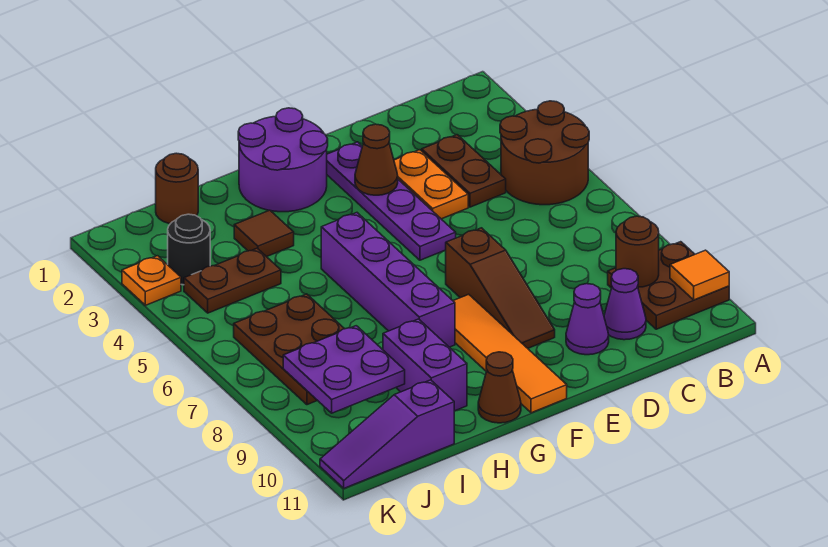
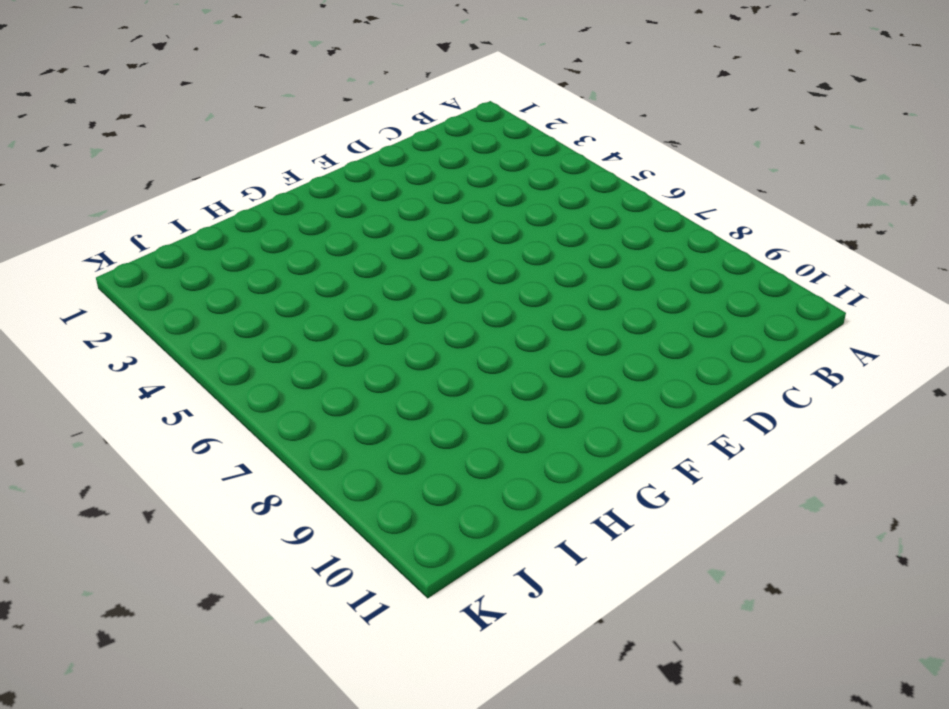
none -> brown 2x2 round brick [500,101,589,205]
none -> brown 2x2 plate [608,242,729,329]
none -> brown 1x2 plate [422,135,506,207]

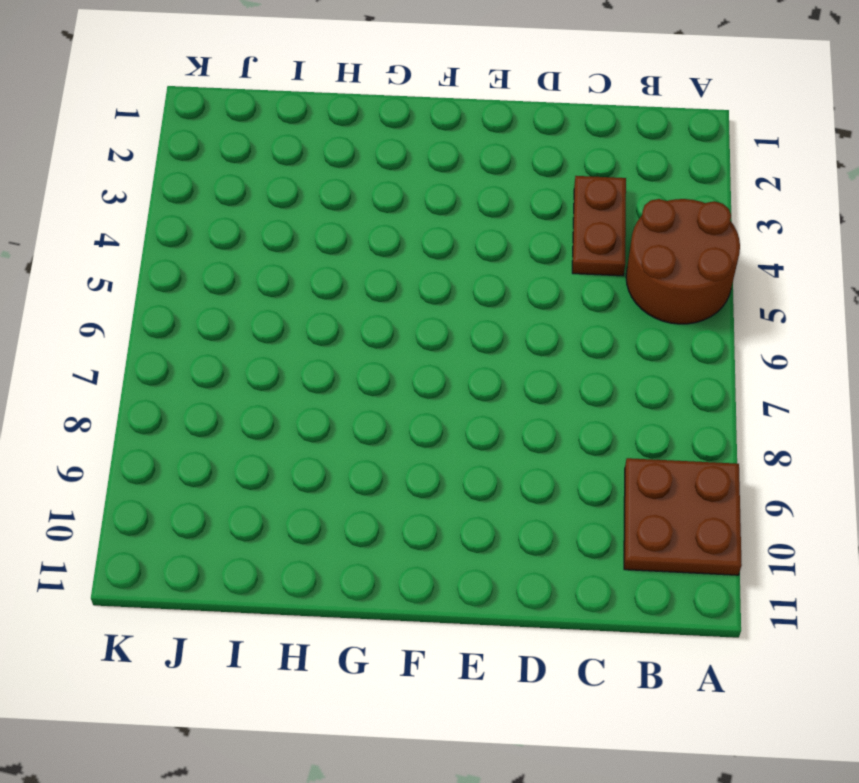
none -> purple 1x1 cone [604,269,646,340]
none -> orange 1x2 plate [394,150,468,219]
none -> purple 1x1 cone [566,284,609,355]

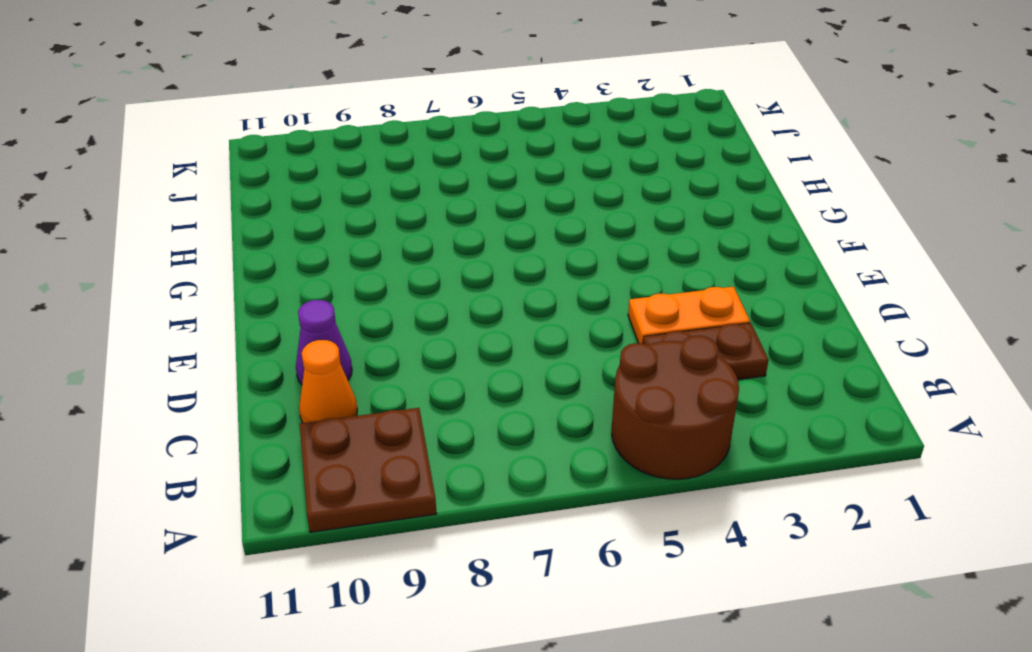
orange 1x1 cone [299,340,357,423] -> purple 1x1 cone [604,269,646,340]
none -> purple 1x4 plate [327,142,456,260]
none -> brown 1x3 slope [446,228,555,348]
none -> purple 2x2 round brick [238,108,328,212]

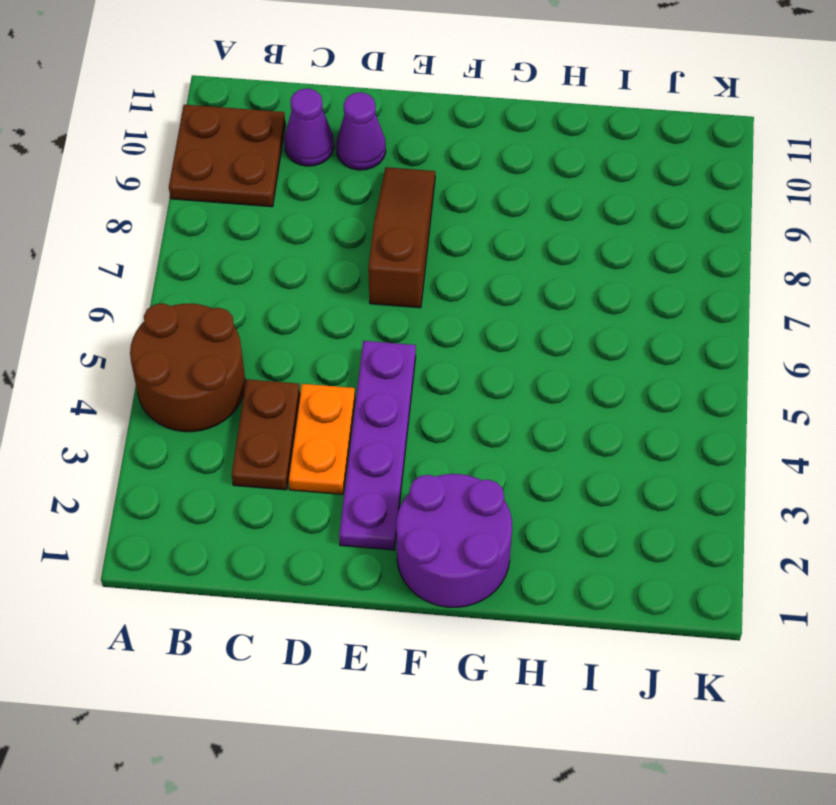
none -> orange 1x4 tile [453,294,567,413]
none -> purple 1x4 brick [321,213,455,347]
none -> brown 1x1 cone [478,352,521,423]

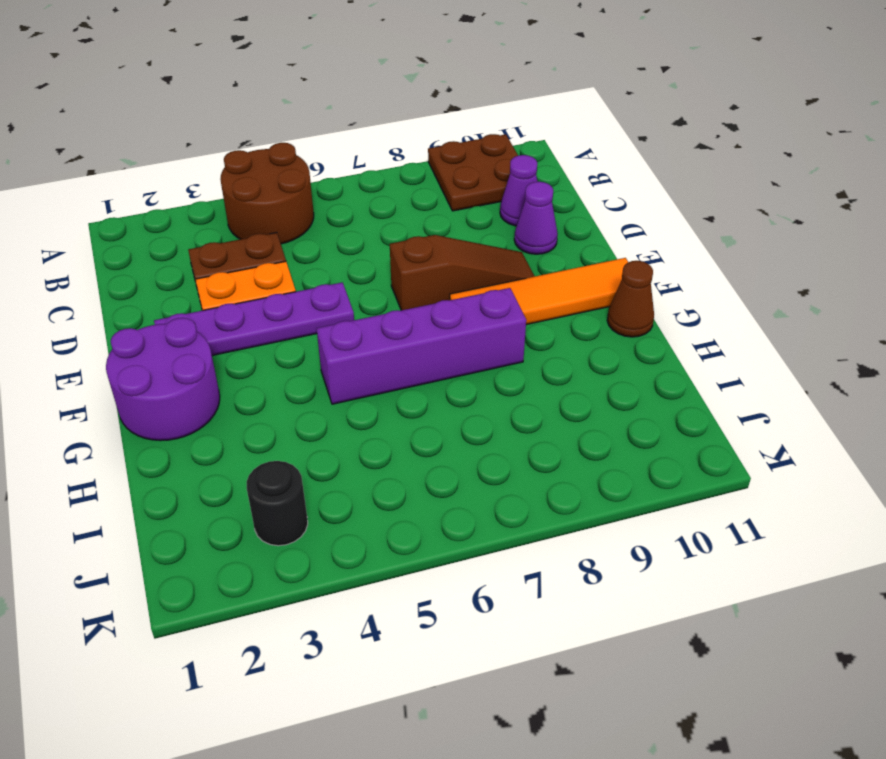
none -> brown 1x1 tile [234,210,294,257]
none -> purple 1x2 brick [383,319,467,411]
none -> brown 1x1 round brick [156,153,198,224]

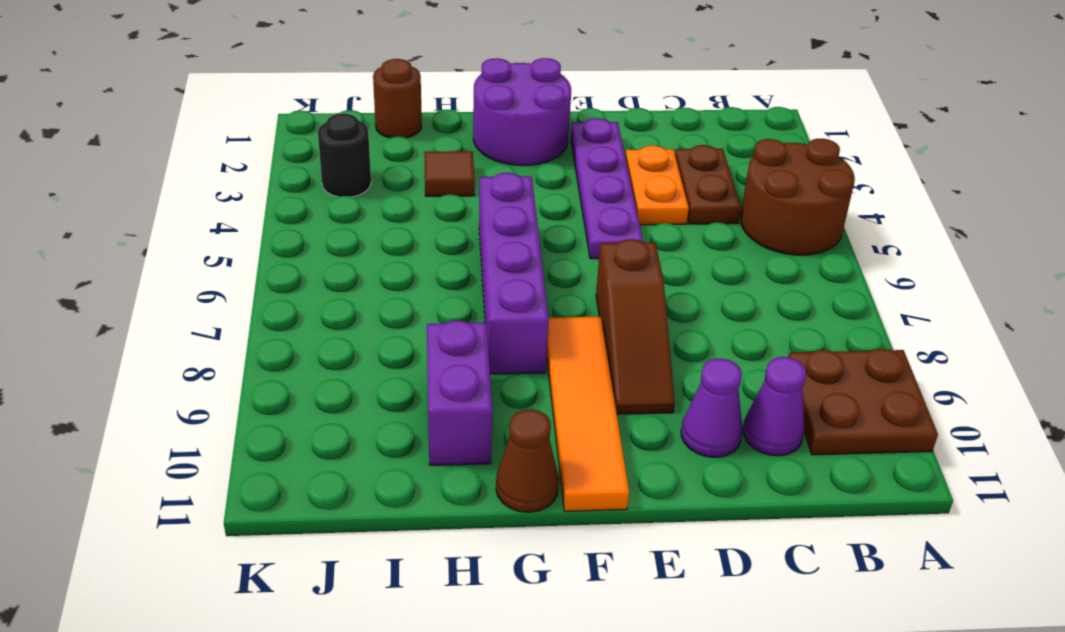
none -> brown 1x2 plate [184,248,281,313]
none -> brown 2x3 plate [234,294,344,405]
none -> purple 1x3 slope [320,380,454,488]

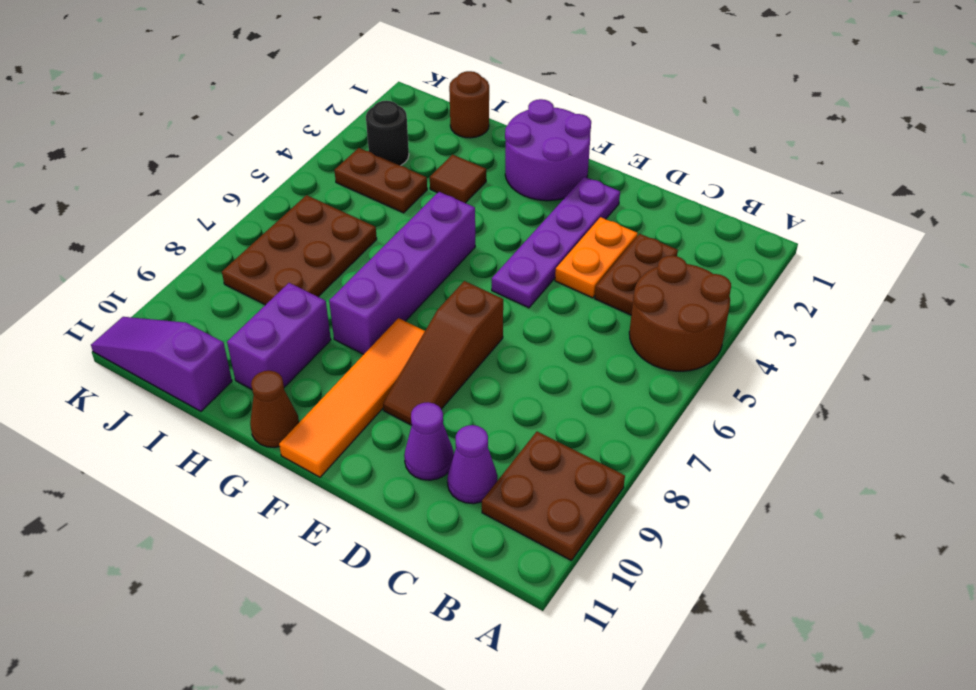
none -> orange 1x1 plate [122,256,181,305]
none -> orange 1x1 tile [670,250,729,300]
none -> brown 1x1 round brick [616,216,659,287]

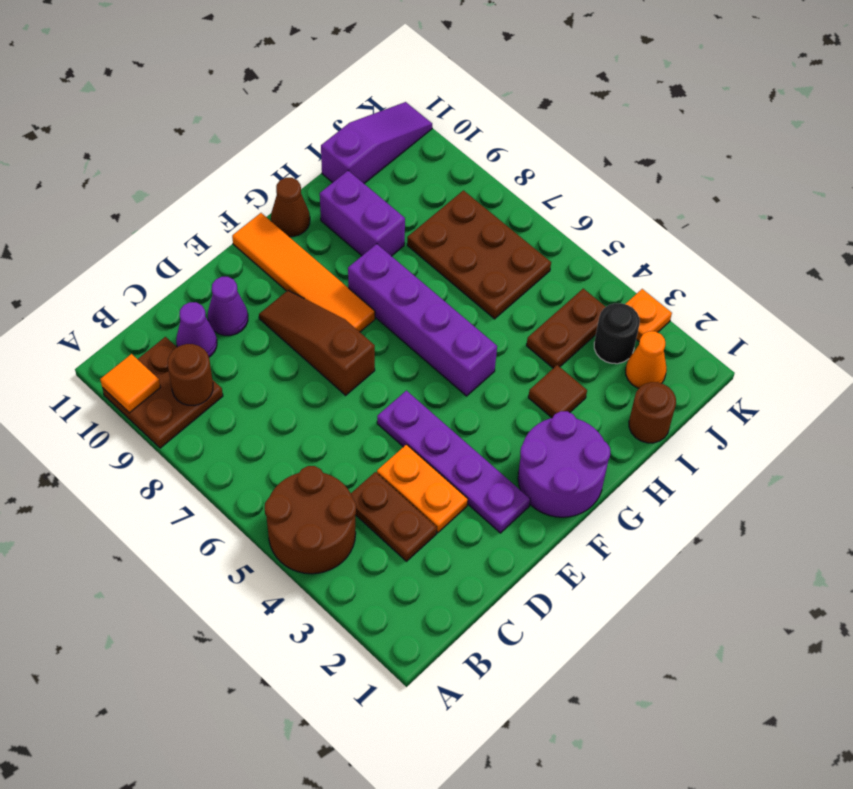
orange 1x1 cone [625,331,667,388] -> none
none -> brown 1x1 cone [355,124,398,195]
none -> purple 2x2 plate [283,326,405,413]

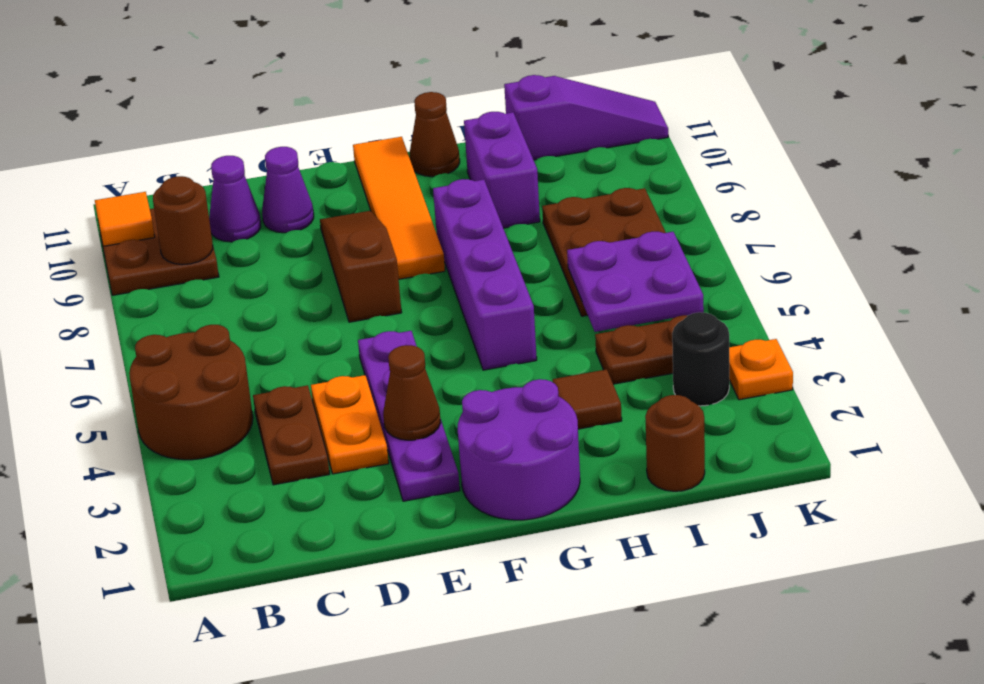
purple 2x2 plate [567,232,704,332] -> purple 2x2 plate moved to [283,326,405,413]

